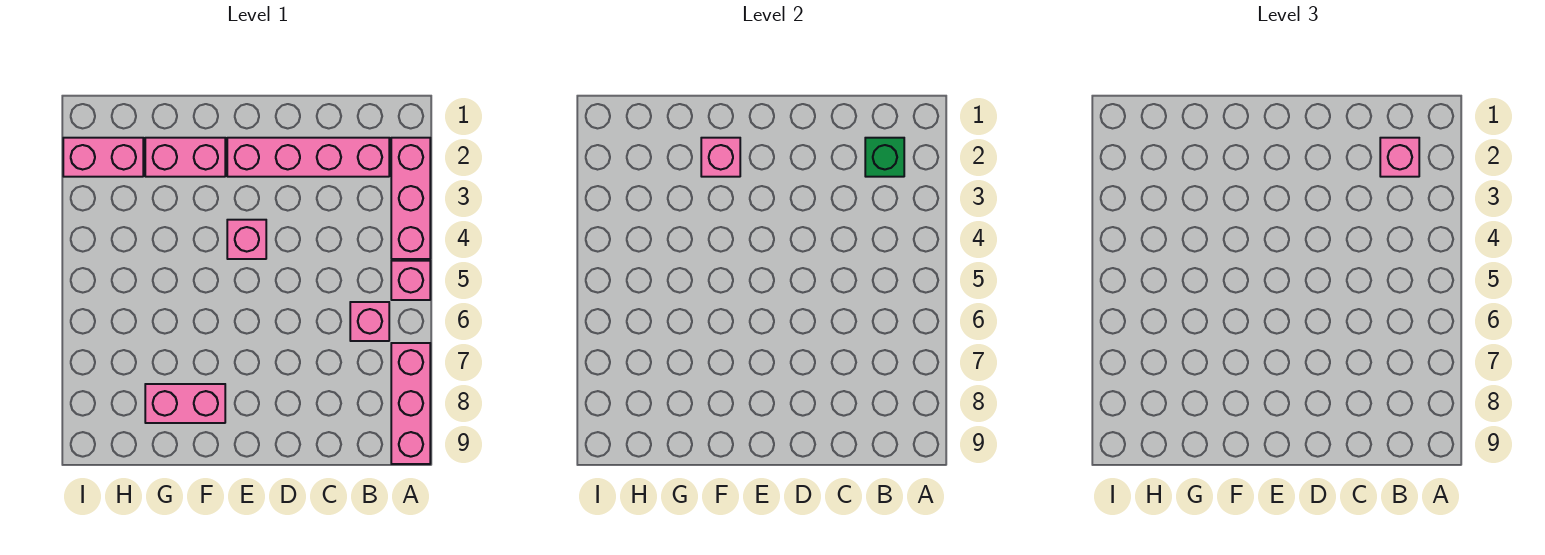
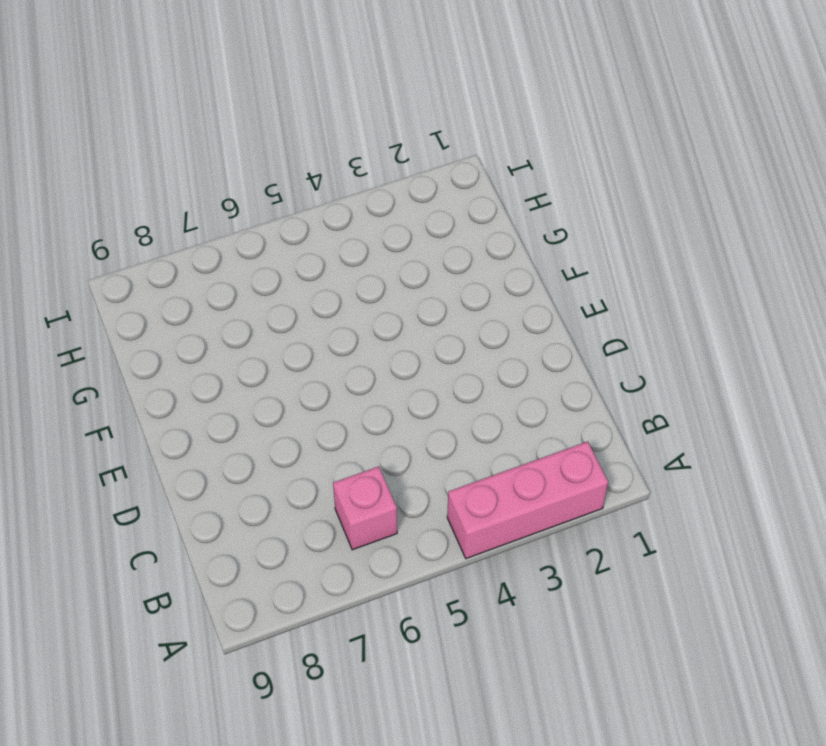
none -> pink 1x1 brick [391,261,430,300]
none -> pink 1x3 brick [391,343,430,464]
none -> pink 1x4 brick [227,138,389,177]

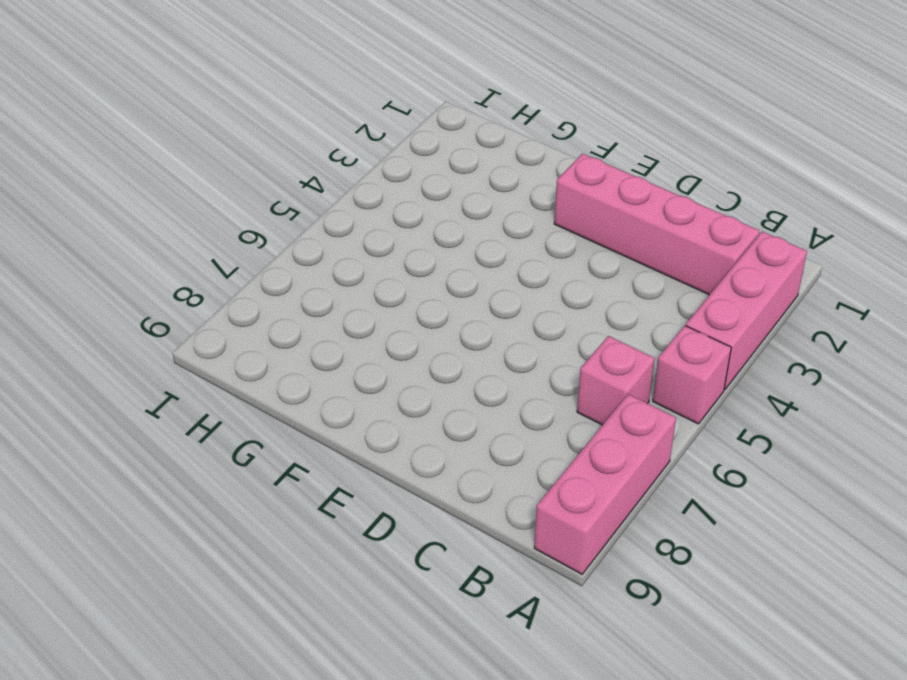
none -> pink 1x1 brick [227,220,266,259]
none -> pink 1x2 brick [145,138,225,177]
none -> pink 1x2 brick [145,384,225,423]

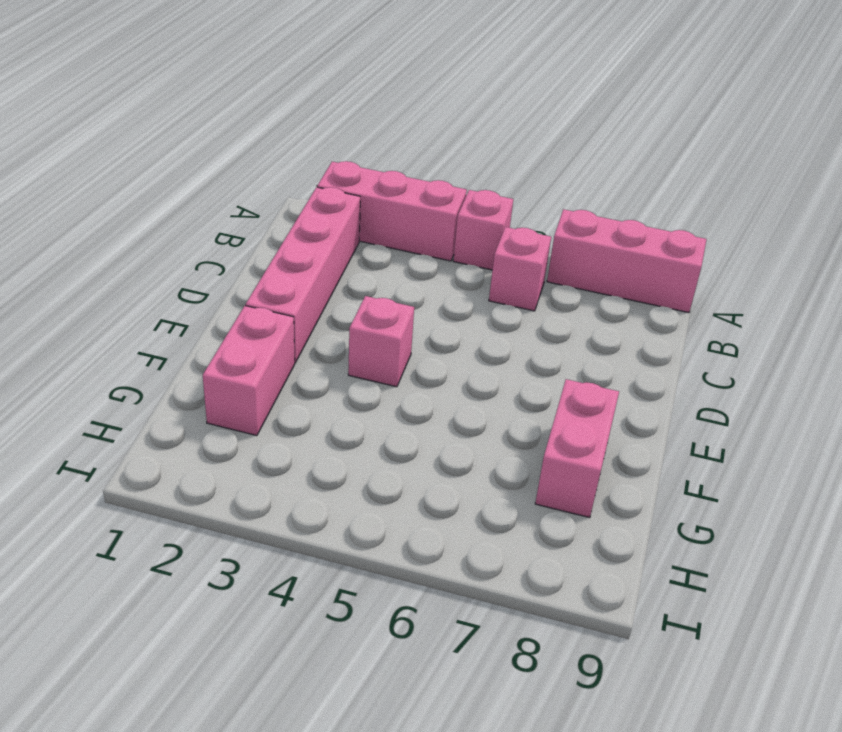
none -> pink 1x2 brick [63,138,143,177]
none -> green 1x1 brick [865,138,904,177]
none -> pink 1x1 brick [701,138,740,177]

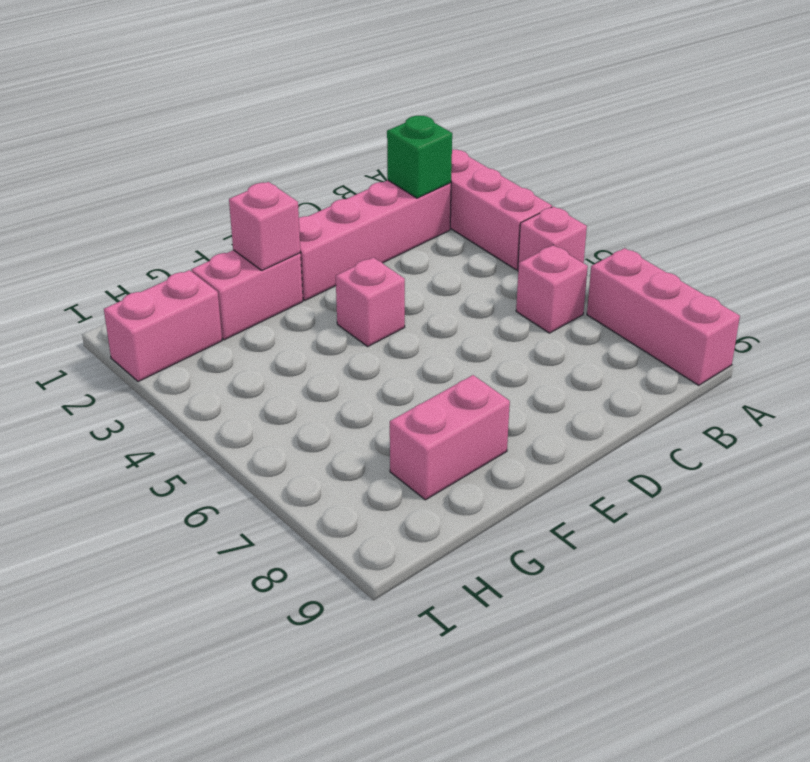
none -> pink 1x1 brick [1380,138,1419,177]

